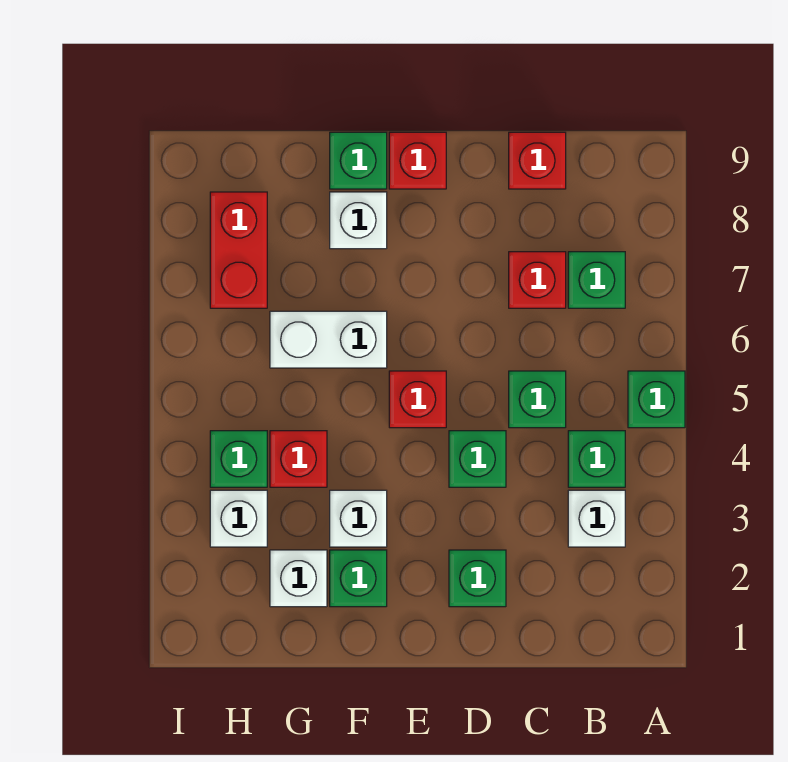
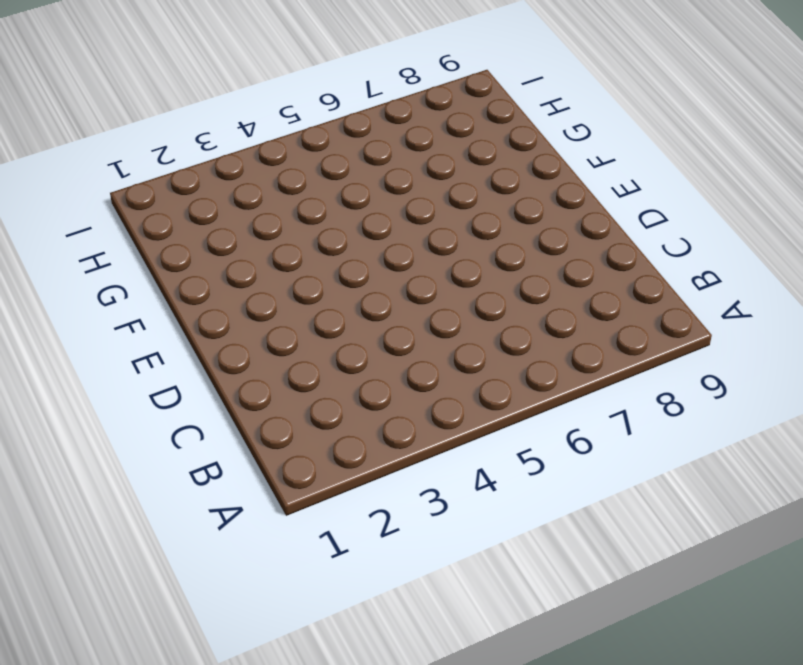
none -> green 1x1 brick [628,371,685,428]
none -> white 1x1 brick [568,490,625,547]
none -> green 1x1 brick [568,431,625,487]

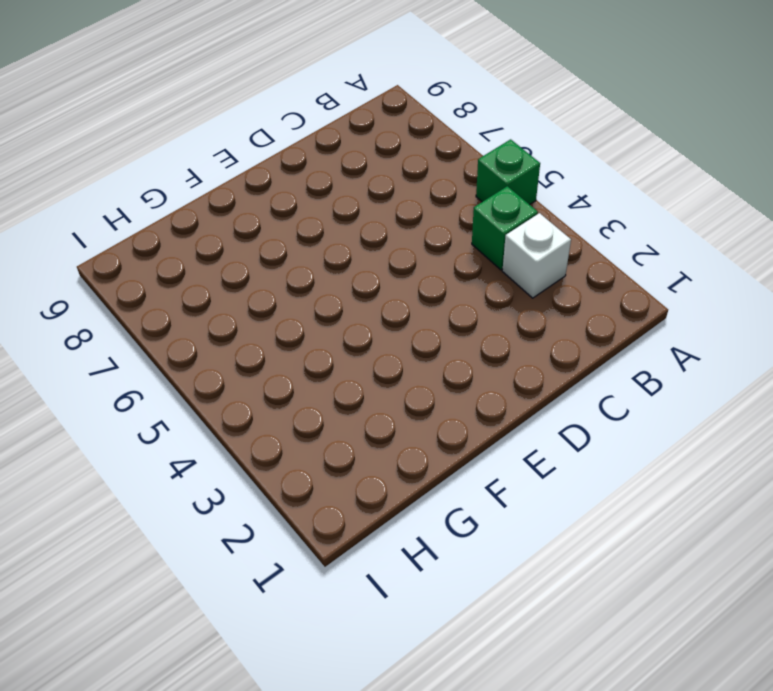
none -> green 1x1 brick [568,252,625,308]
none -> green 1x1 brick [509,371,566,428]
none -> red 1x1 brick [509,252,566,308]

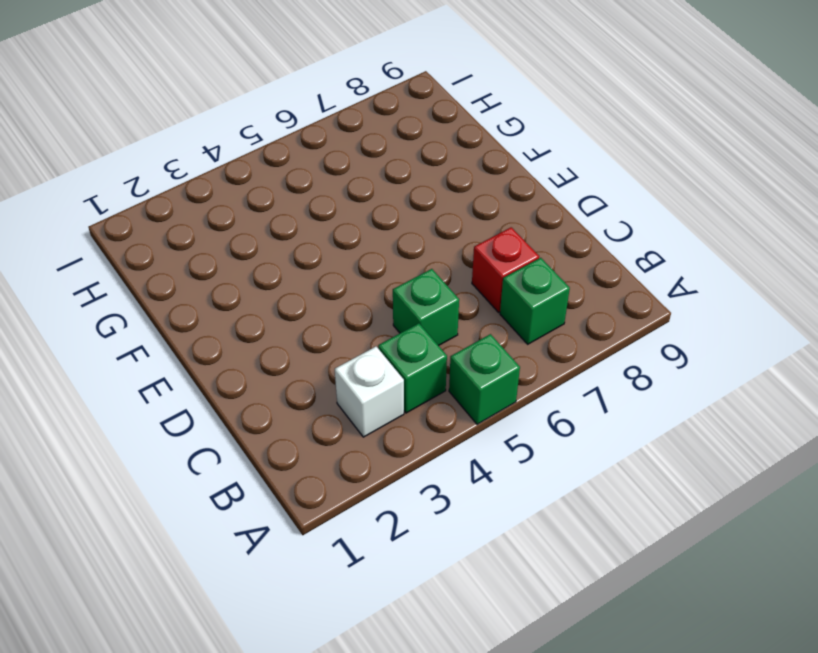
none -> red 1x1 brick [509,132,566,189]
none -> green 1x1 brick [449,550,506,607]
none -> green 1x1 brick [449,431,506,487]

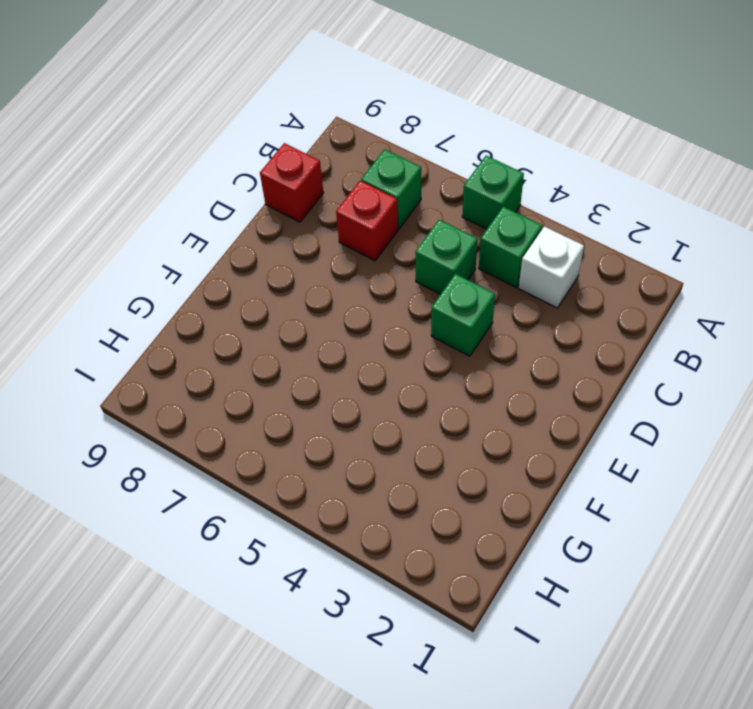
none -> green 1x1 brick [449,550,506,607]
none -> red 1x1 brick [389,371,446,428]
none -> red 1x1 brick [389,132,446,189]

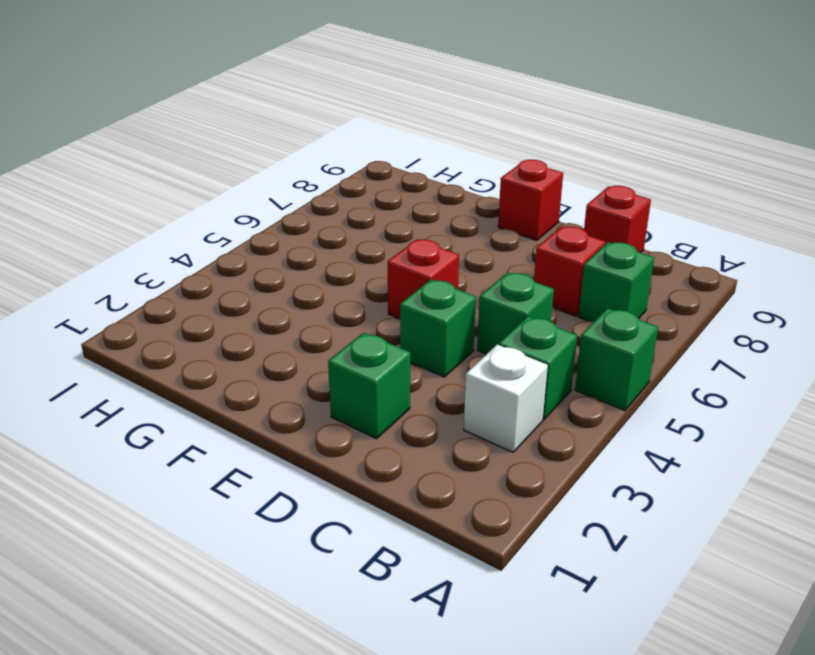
none -> green 1x1 brick [330,550,387,607]
none -> white 1x1 brick [330,490,387,547]
none -> white 1x2 brick [270,311,387,368]

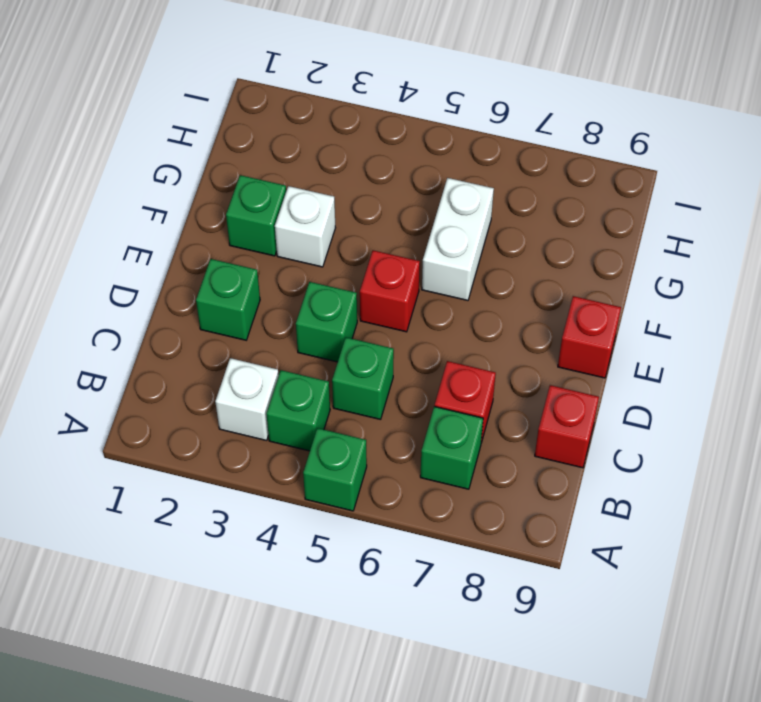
none -> white 1x1 brick [330,192,387,249]
none -> green 1x1 brick [330,132,387,189]
none -> white 1x1 brick [270,550,327,607]

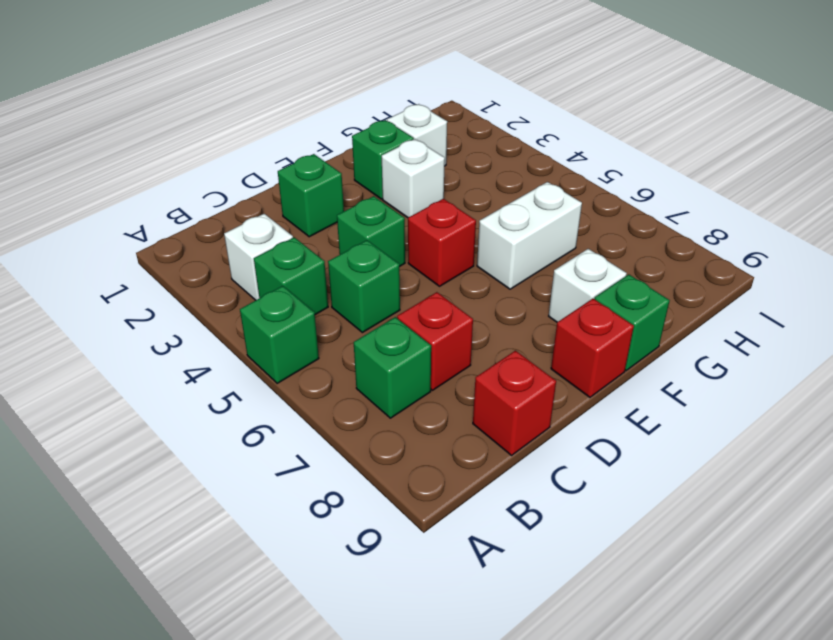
none -> red 1x1 brick [270,431,327,487]
none -> white 1x1 brick [210,490,267,547]
none -> green 1x1 brick [210,431,267,487]

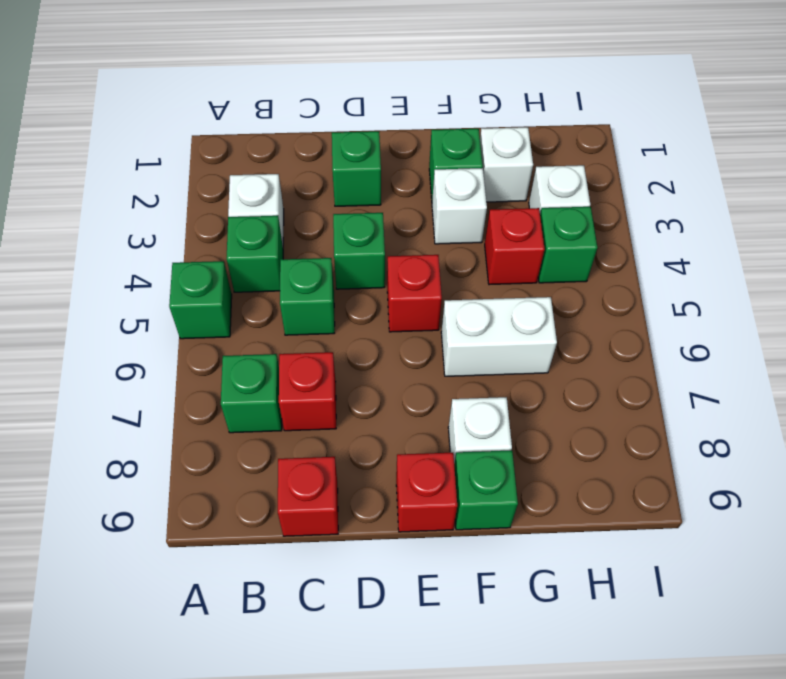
none -> red 1x2 brick [210,192,267,308]

